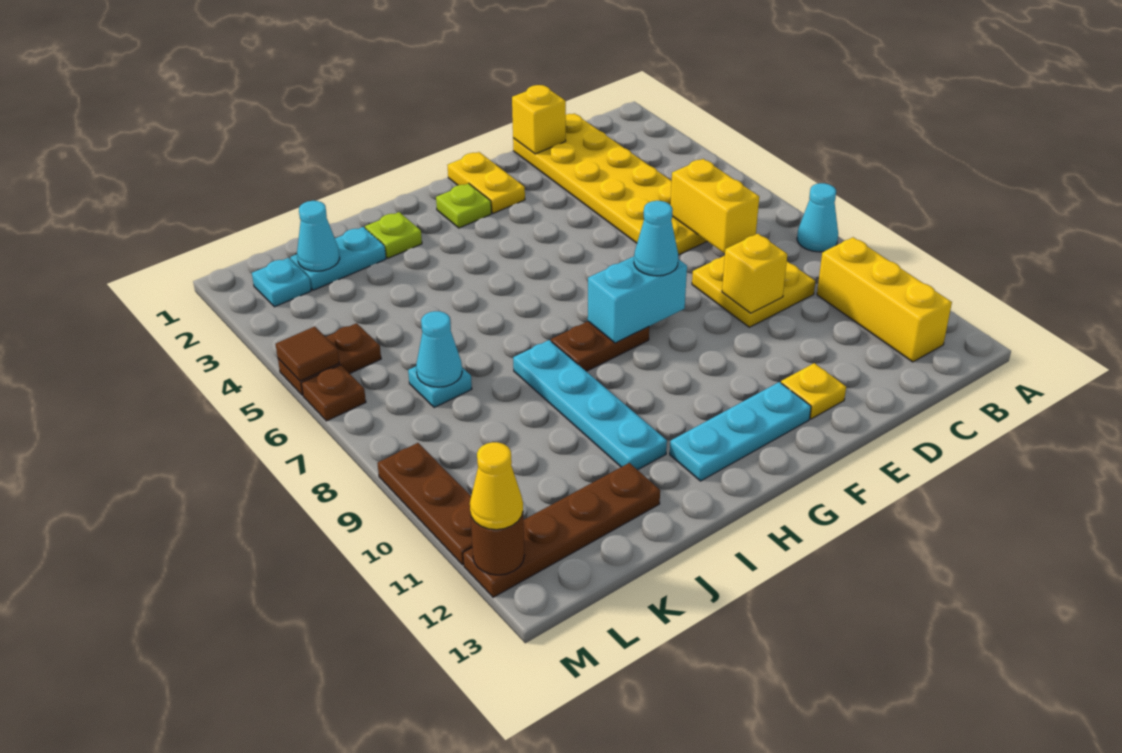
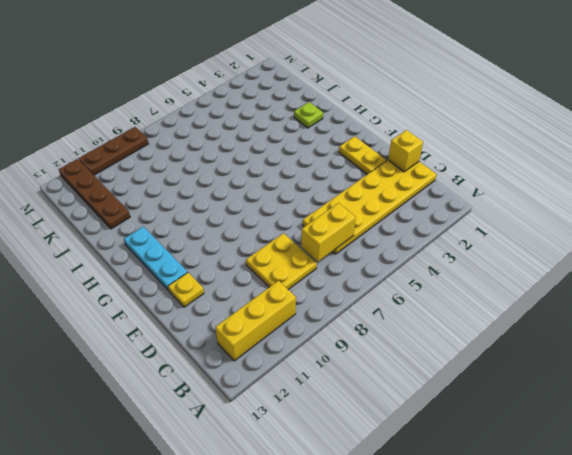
yellow 1x2 plate [339,136,386,174] -> yellow 1x2 plate turned to [447,152,525,213]
none -> cyan 1x1 cone [797,183,838,252]
none -> lime 1x1 plate [436,183,491,228]
none -> brown 1x2 plate [551,321,649,371]

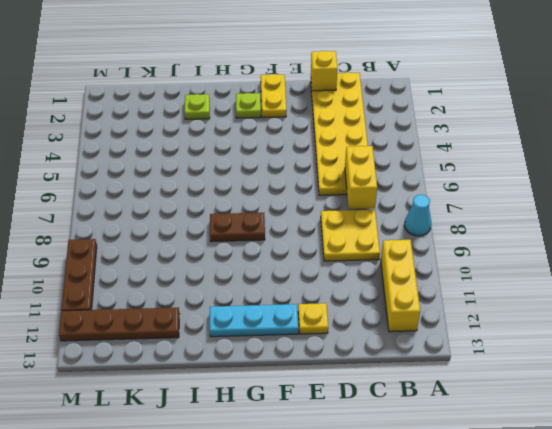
none -> cyan 1x4 plate [513,340,667,470]
none -> cyan 1x2 plate [290,227,386,290]
none -> cyan 1x1 plate [408,366,472,408]

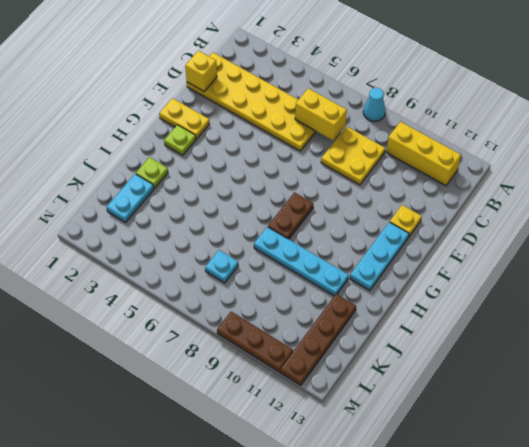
none -> cyan 1x1 plate [252,258,311,307]
none -> brown 1x2 plate [278,323,381,395]
none -> brown 1x1 plate [301,365,366,421]

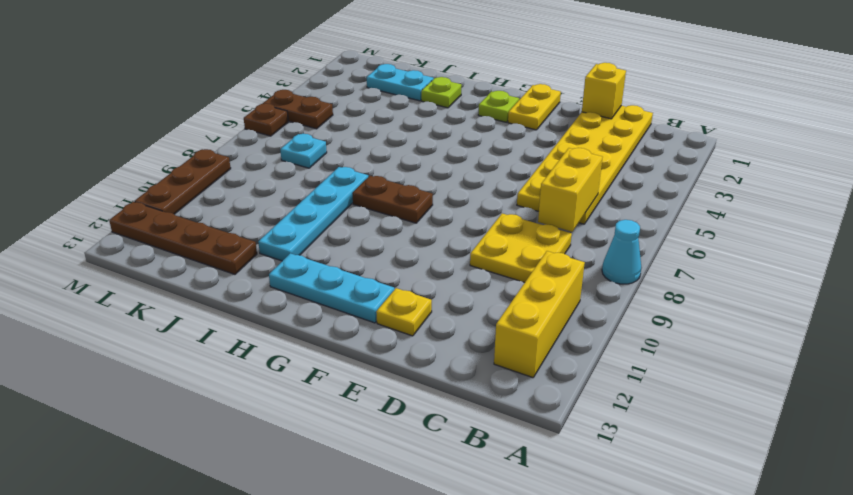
none -> cyan 1x1 plate [252,258,311,307]
none -> yellow 1x1 brick [722,234,787,313]
none -> cyan 1x2 brick [588,256,687,343]

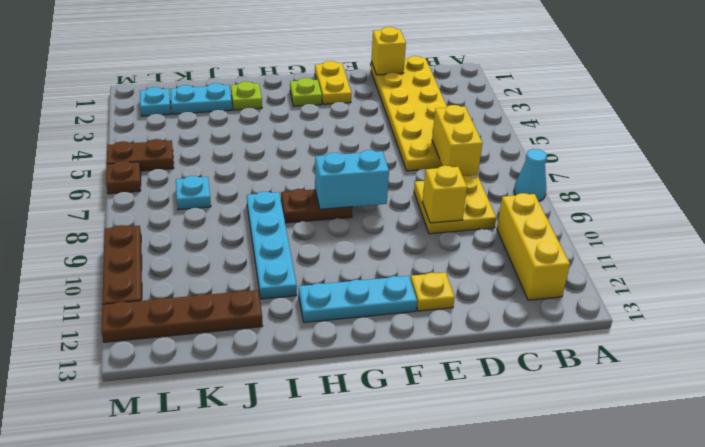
none -> cyan 1x1 cone [297,201,340,271]
none -> cyan 1x1 cone [416,311,462,387]
none -> brown 1x1 tile [276,327,339,381]

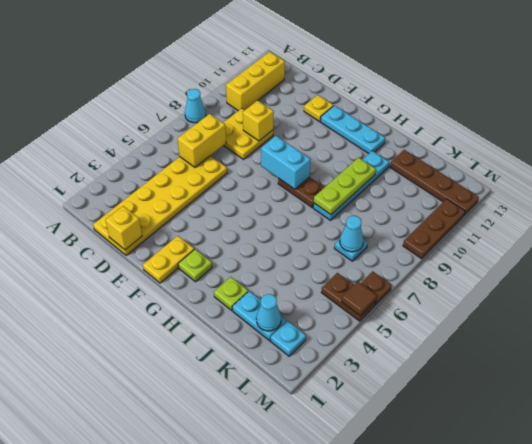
lime 1x3 plate [314,158,376,215] -> none
none -> brown 1x1 round brick [470,513,524,575]
none -> cyan 1x1 cone [634,201,678,276]
none -> yellow 1x1 cone [470,442,523,530]

